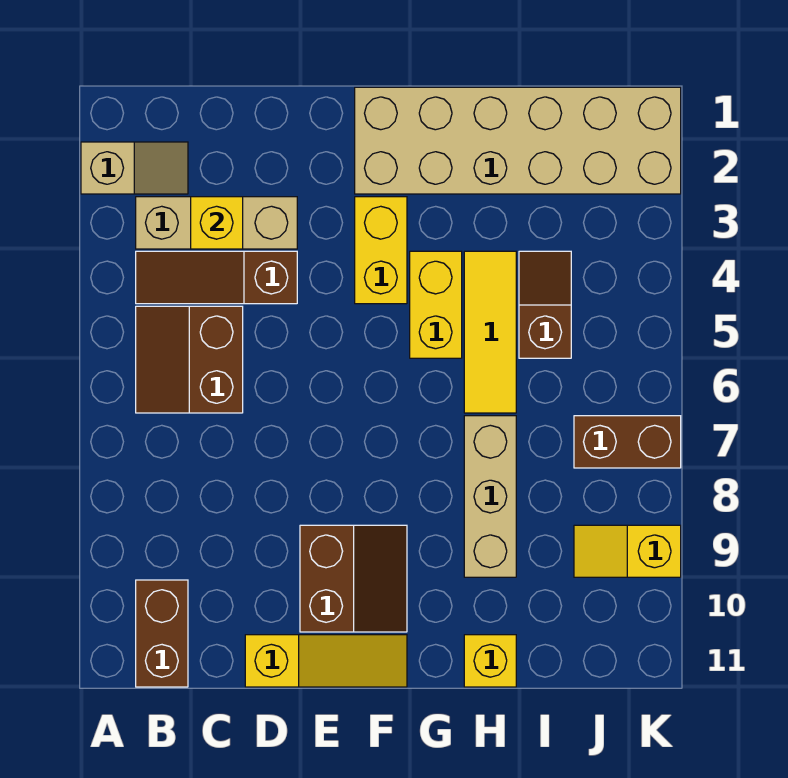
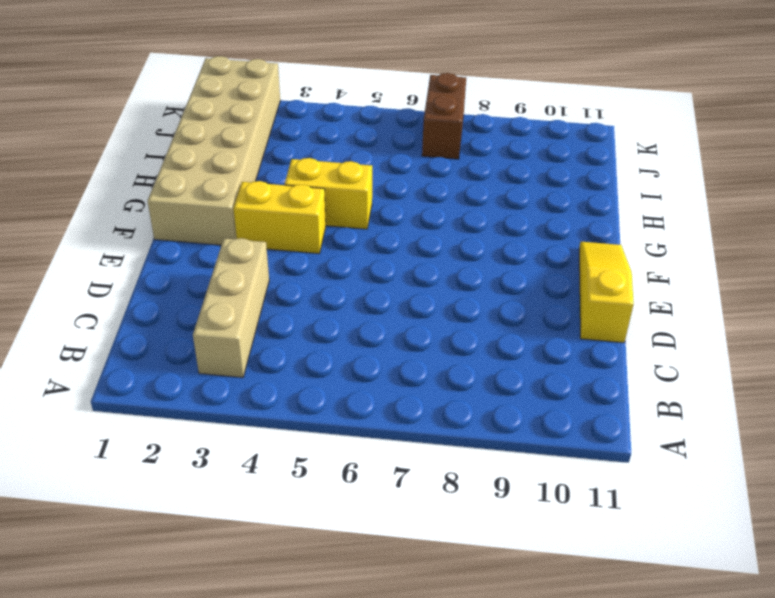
none -> tan 1x2 slope [81,142,188,194]
none -> brown 1x3 slope [136,251,297,304]
none -> brown 2x2 slope [136,306,243,413]

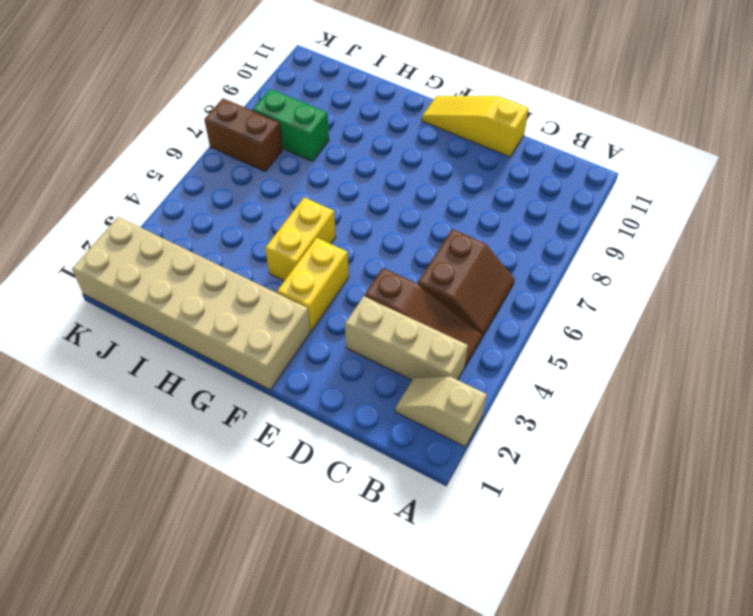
green 1x2 brick [253,89,329,162] -> none
none -> brown 1x2 brick [136,580,188,687]
none -> brown 2x2 slope [300,525,407,632]
none -> yellow 1x3 tile [464,251,516,413]

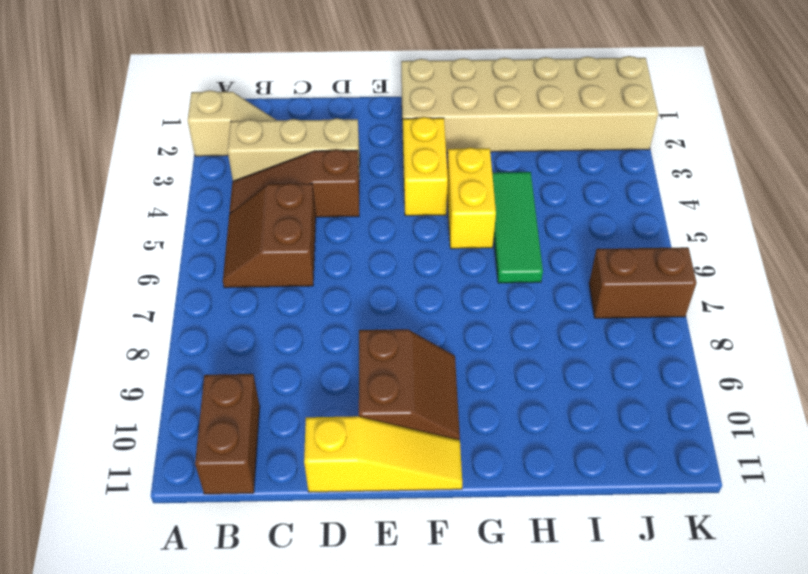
green 1x3 tile [492,172,543,283] -> yellow 1x3 tile [464,251,516,413]
none -> tan 1x3 brick [464,416,516,577]
none -> yellow 1x1 brick [464,635,516,687]
none -> brown 1x2 slope [519,251,571,358]

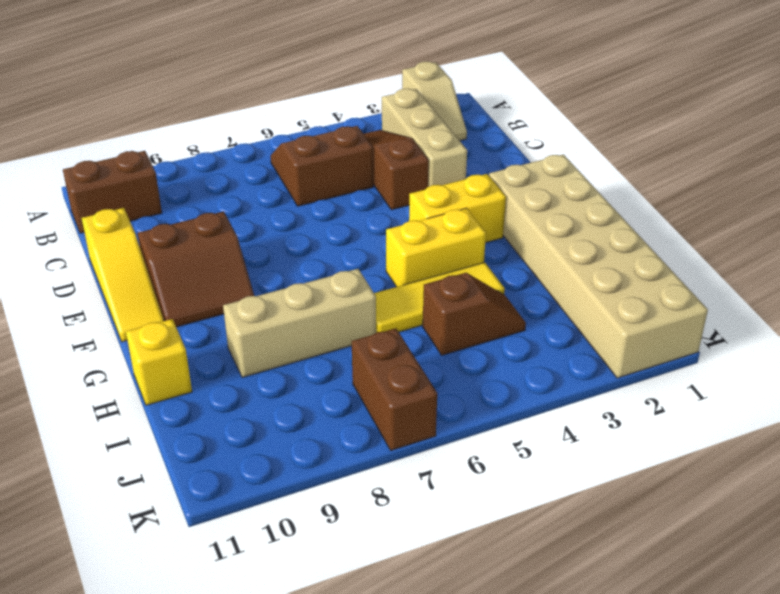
none -> yellow 1x2 slope [574,525,681,577]
none -> yellow 1x1 brick [191,197,243,249]

